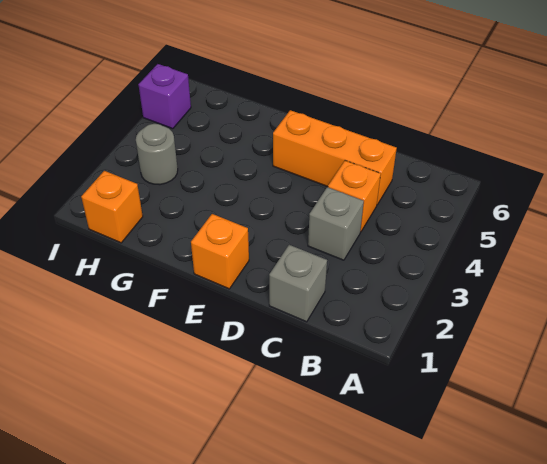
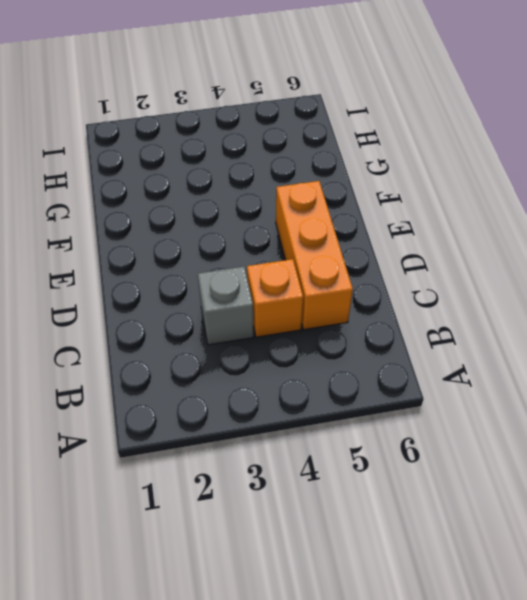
none -> grey 1x1 brick [269,245,327,322]
none -> orange 1x1 brick [191,214,249,289]

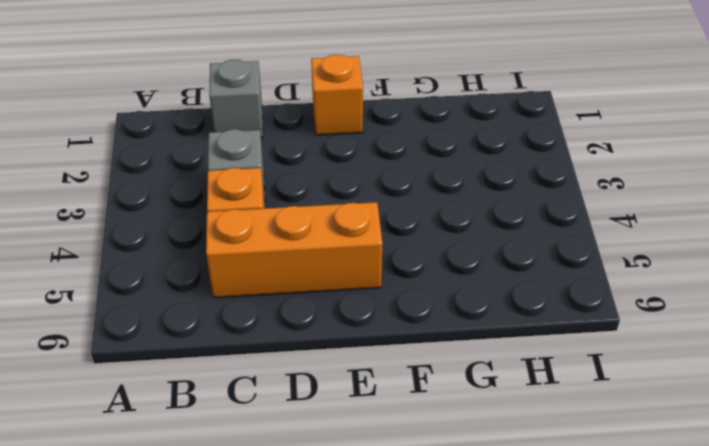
none -> orange 1x1 brick [81,171,143,243]
none -> grey 1x1 round brick [136,124,178,185]

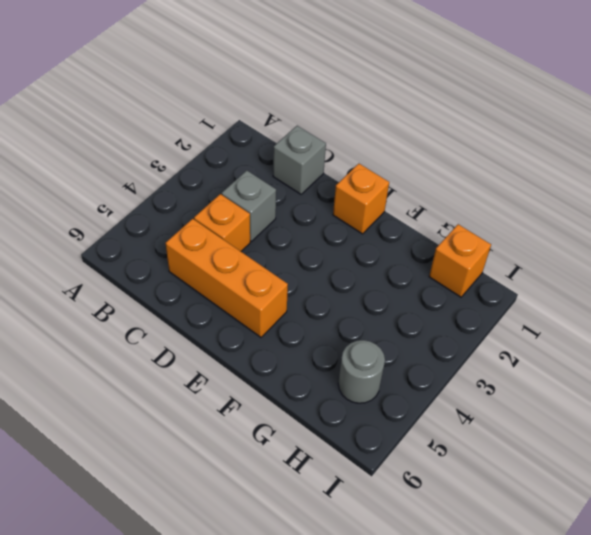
grey 1x1 round brick [338,340,385,403] -> grey 1x1 round brick moved to [136,124,178,185]
none -> purple 1x1 brick [138,64,191,129]

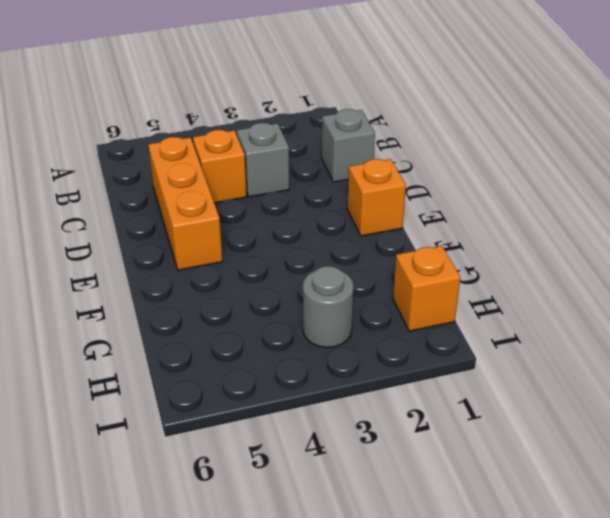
none -> purple 1x1 brick [138,64,191,129]

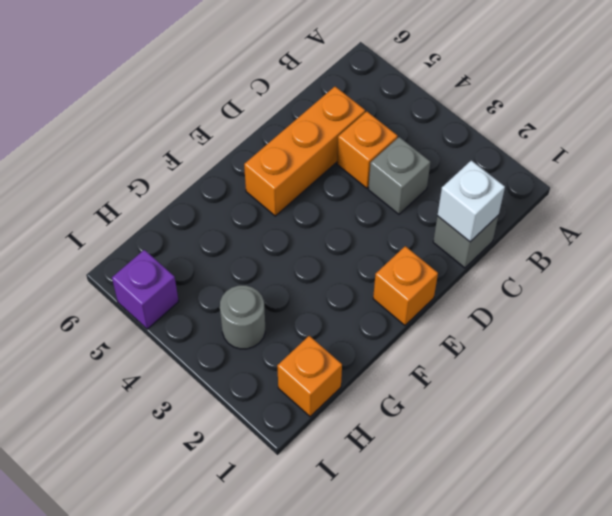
white 1x1 brick [437,160,505,242] -> none

